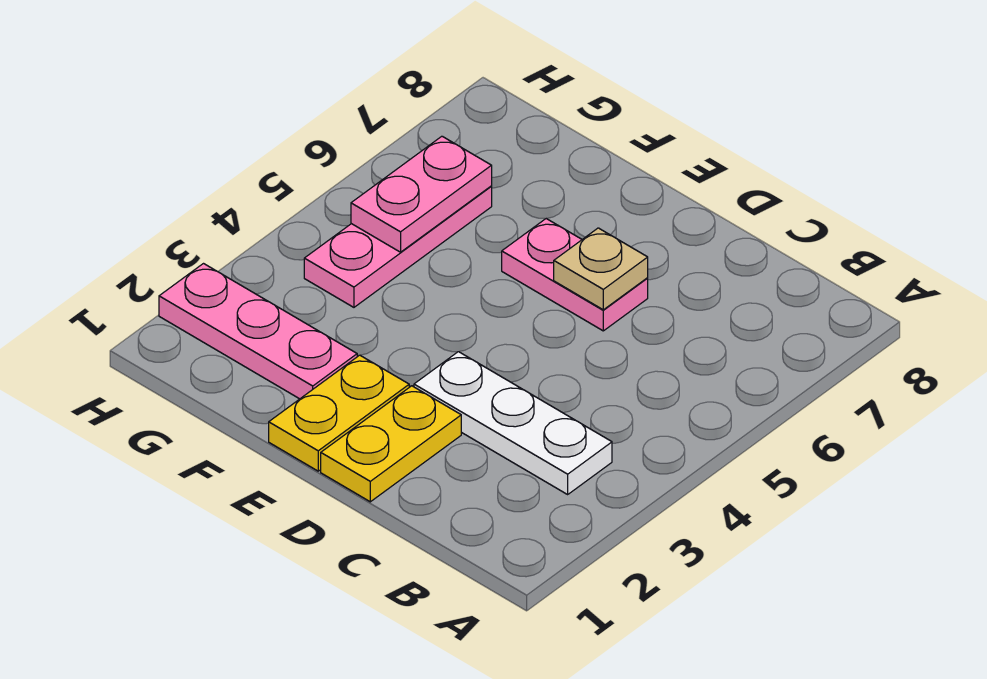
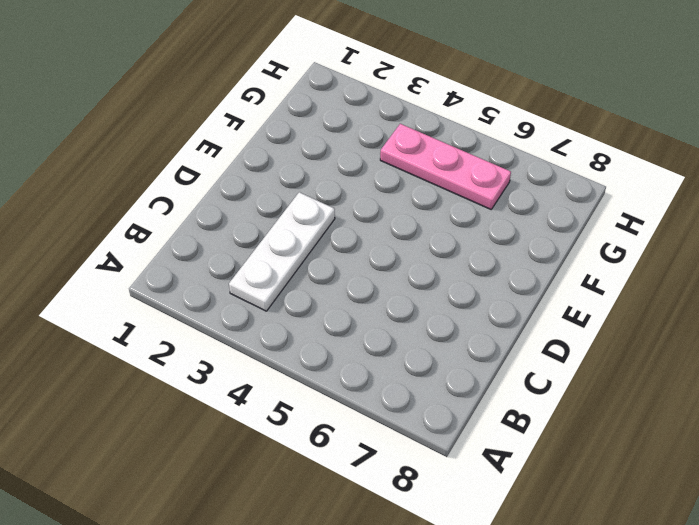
none -> yellow 1x2 plate [321,386,461,502]
none -> pink 1x2 plate [502,218,648,331]

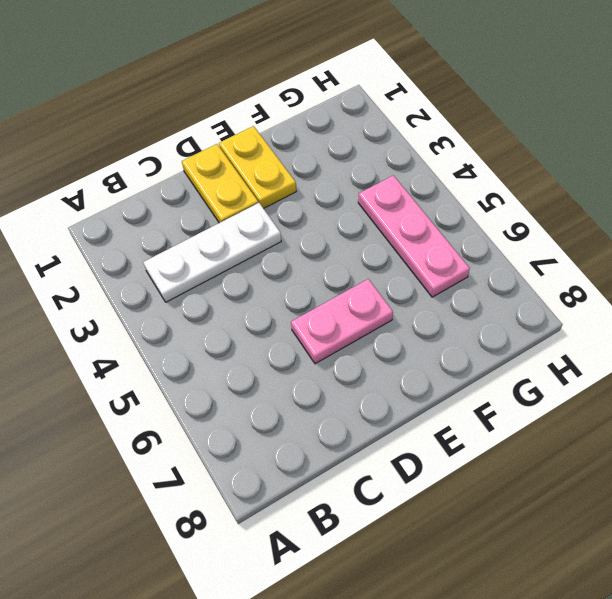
none -> pink 1x3 plate [159,264,357,399]
none -> tan 1x1 plate [554,228,648,310]

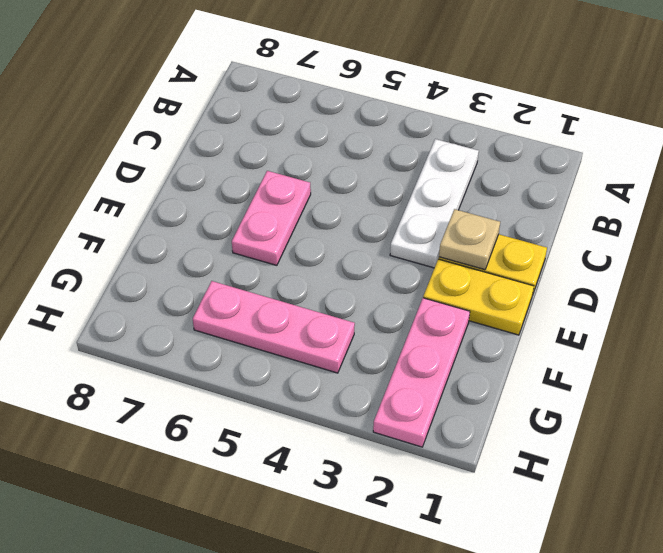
tan 1x1 plate [439,209,500,270] -> tan 1x1 plate moved to [554,228,648,310]
none -> pink 1x2 plate [351,136,492,252]

